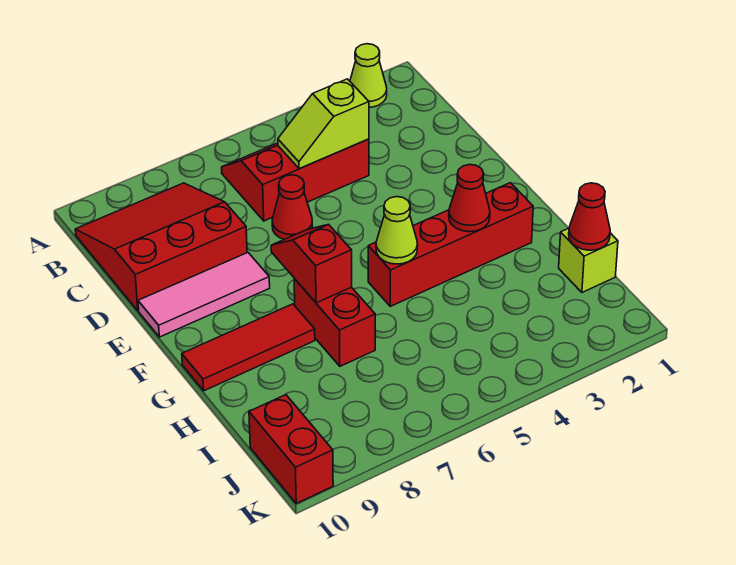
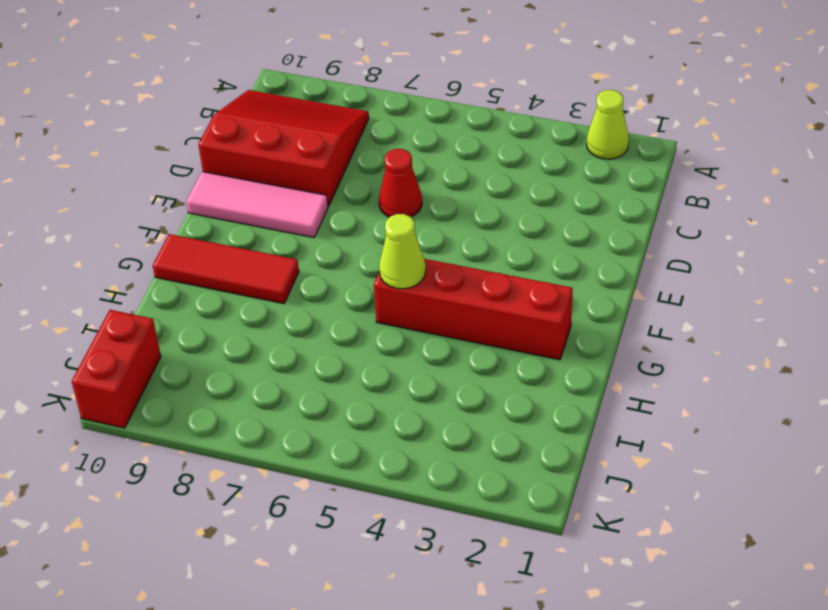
none -> red 2x3 slope [222,139,369,221]
none -> red 1x2 brick [294,279,375,366]
none -> lime 1x1 brick [559,228,618,292]

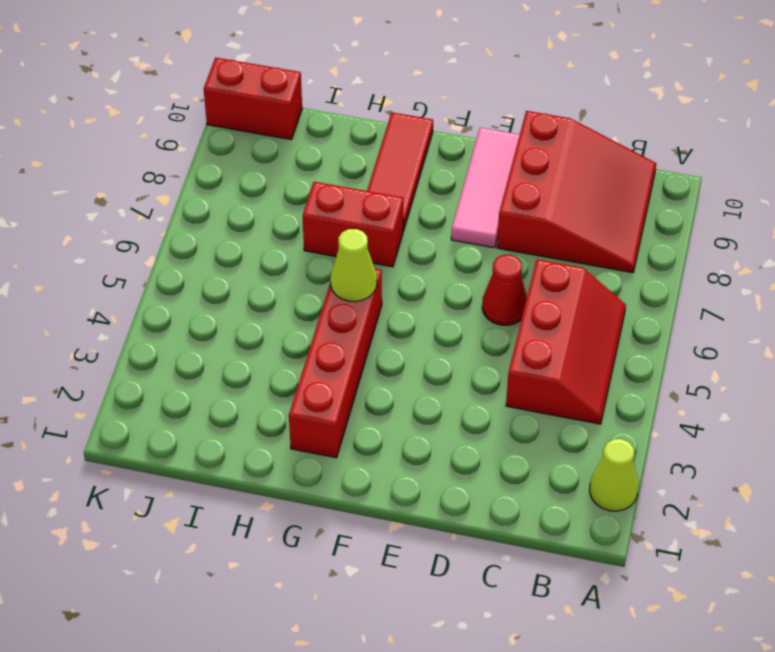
none -> lime 1x1 brick [559,228,618,292]
none -> lime 1x2 slope [278,79,369,169]
none -> red 1x2 slope [271,225,352,303]

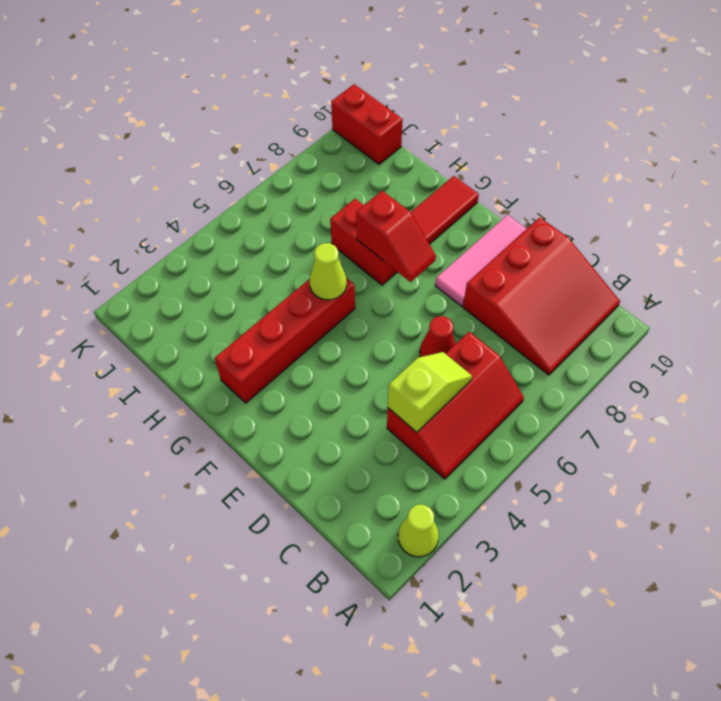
none -> lime 1x1 brick [559,228,618,292]
none -> red 1x1 cone [449,165,490,232]
none -> red 1x1 cone [569,183,610,250]

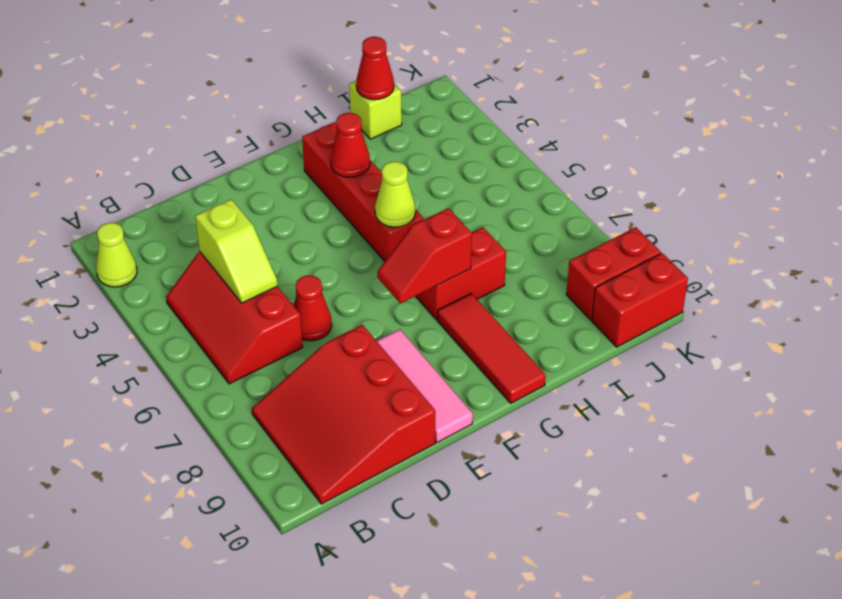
red 1x2 brick [566,227,661,320] -> none

